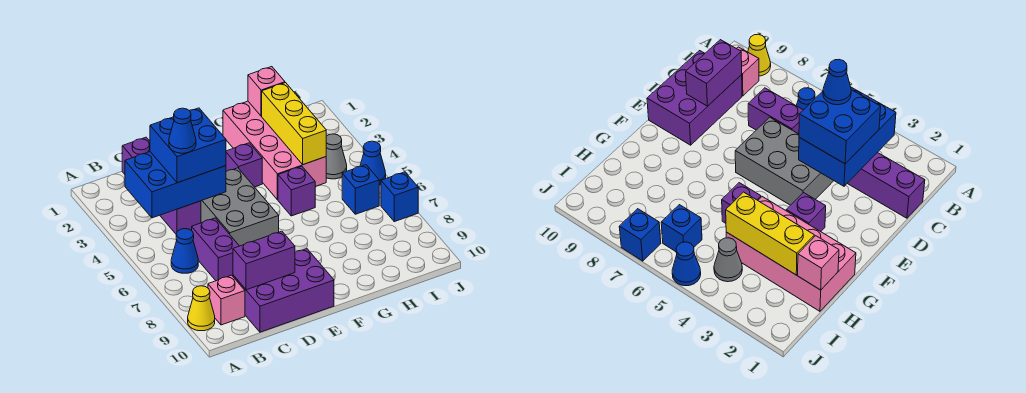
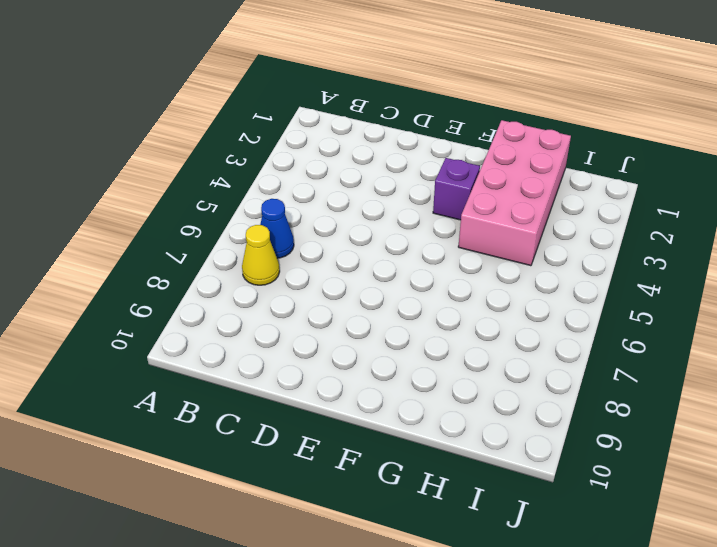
yellow 1x1 cone [242,225,280,285] -> yellow 1x1 cone moved to [188,286,215,331]
none -> pink 1x1 brick [208,275,245,325]
none -> purple 1x4 brick [122,137,201,234]
none -> purple 1x2 brick [191,218,239,281]

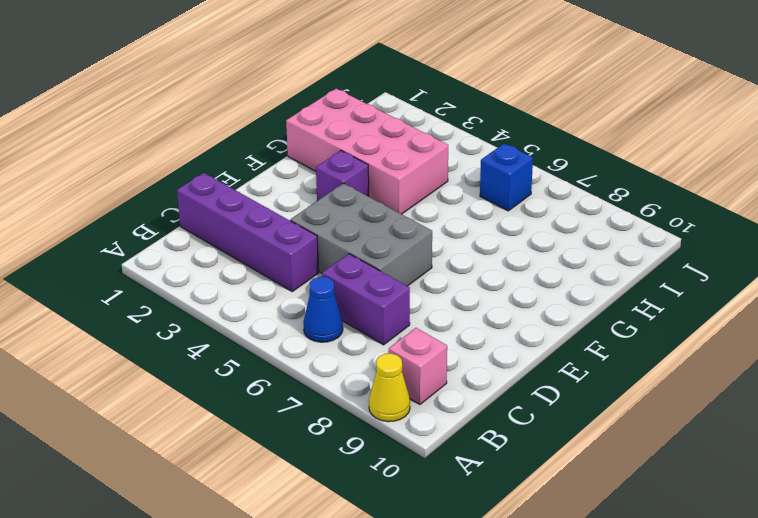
none -> purple 2x3 brick [233,249,334,332]
none -> purple 1x1 brick [278,166,315,216]
none -> grey 1x1 cone [326,134,347,179]

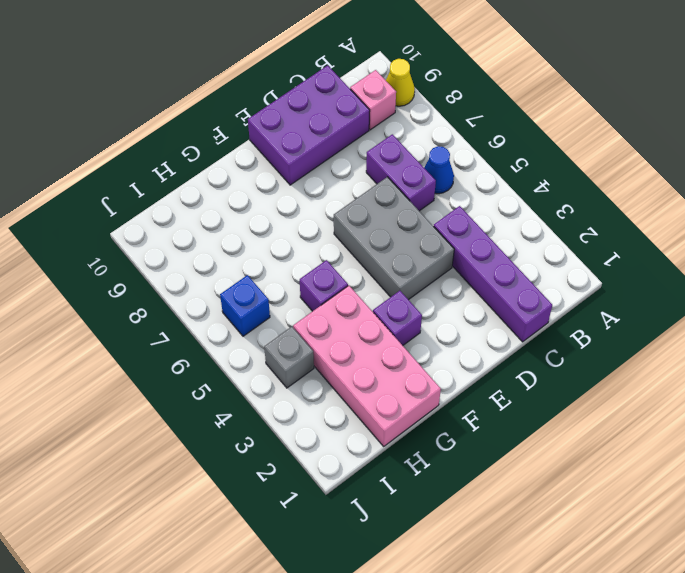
grey 1x1 brick [264,327,314,388] -> grey 1x1 cone [326,134,347,179]
none -> blue 1x1 cone [360,141,386,185]
none -> blue 1x1 brick [381,172,418,222]
none -> blue 2x3 brick [125,152,226,218]

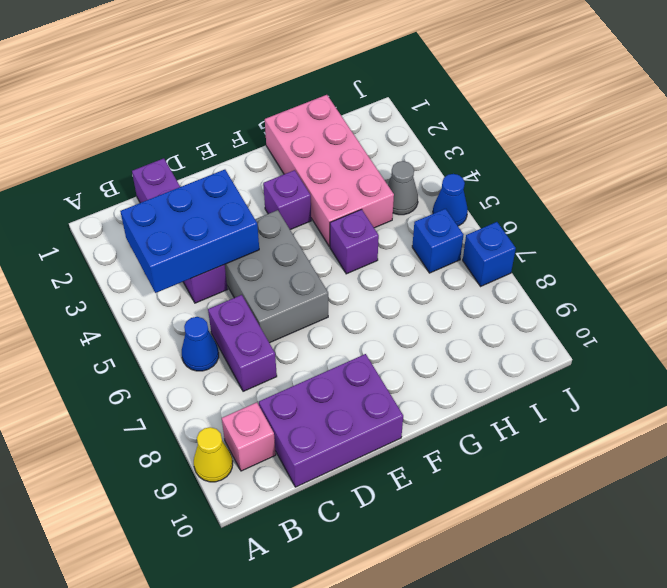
none -> purple 1x2 brick [233,231,295,290]
none -> pink 1x1 brick [248,67,285,116]
none -> yellow 1x3 brick [262,83,326,165]

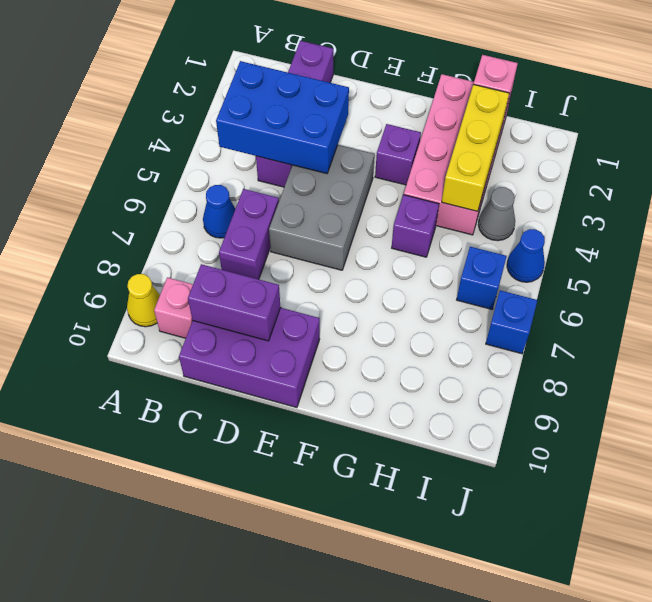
none -> blue 2x2 brick [150,108,226,183]
none -> blue 1x1 cone [169,108,196,153]

